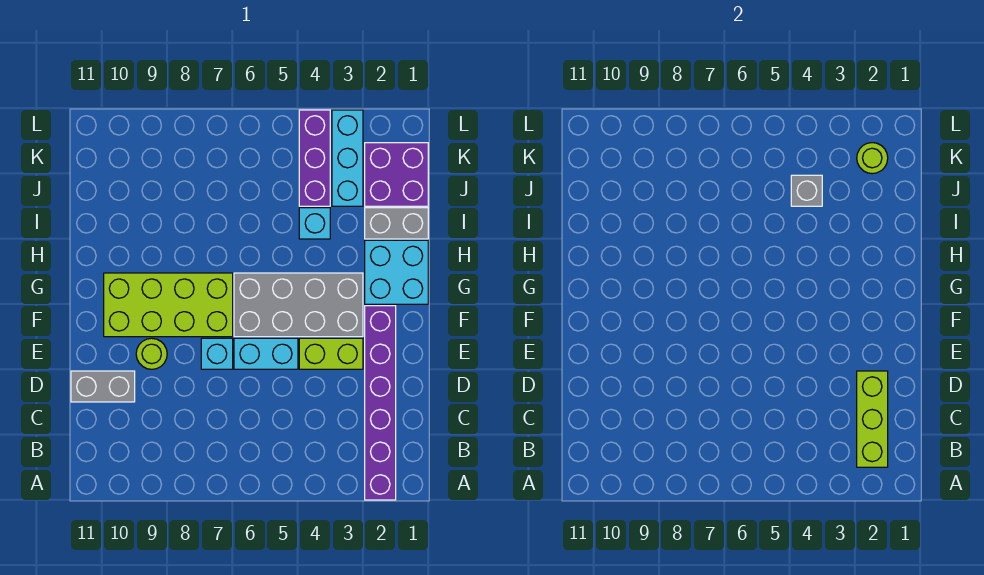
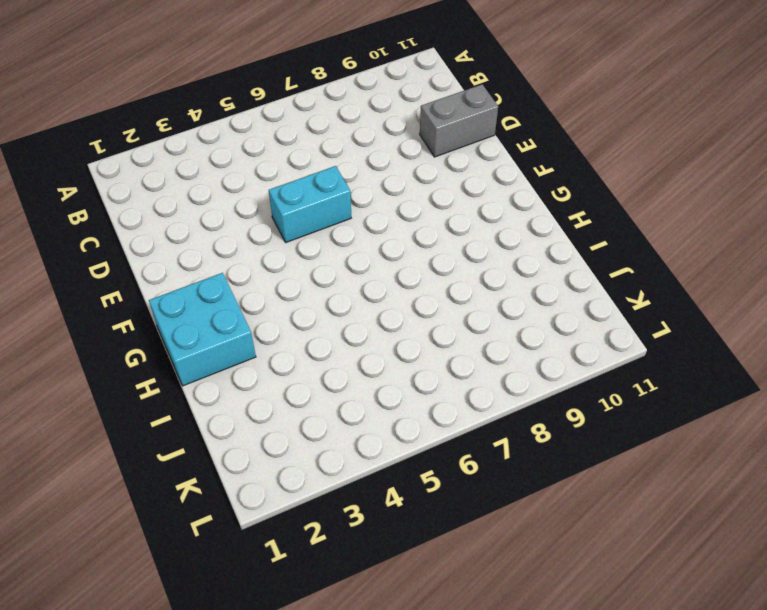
none -> purple 1x6 brick [365,306,396,500]
none -> lime 1x2 brick [299,338,363,369]
none -> cyan 1x1 brick [201,338,233,369]

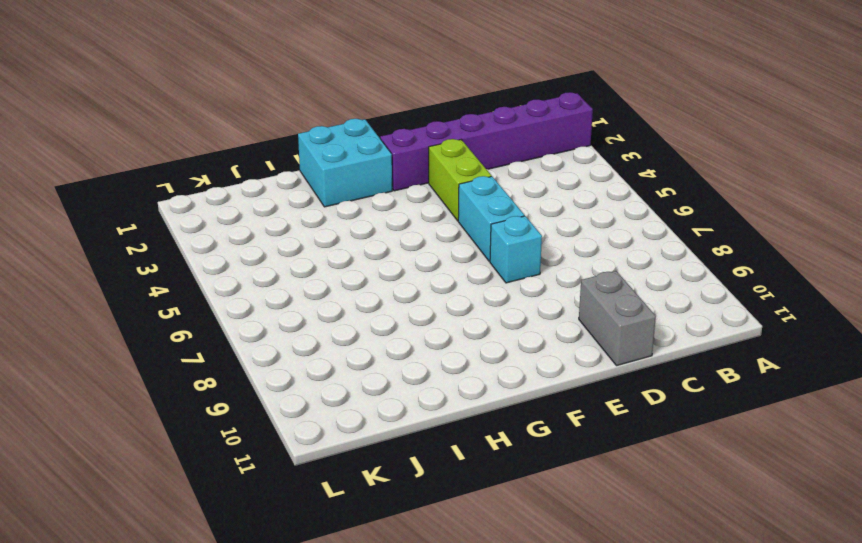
none -> lime 1x1 round brick [136,338,167,369]
none -> grey 2x4 brick [234,273,363,337]
none -> lime 2x4 brick [104,273,233,337]

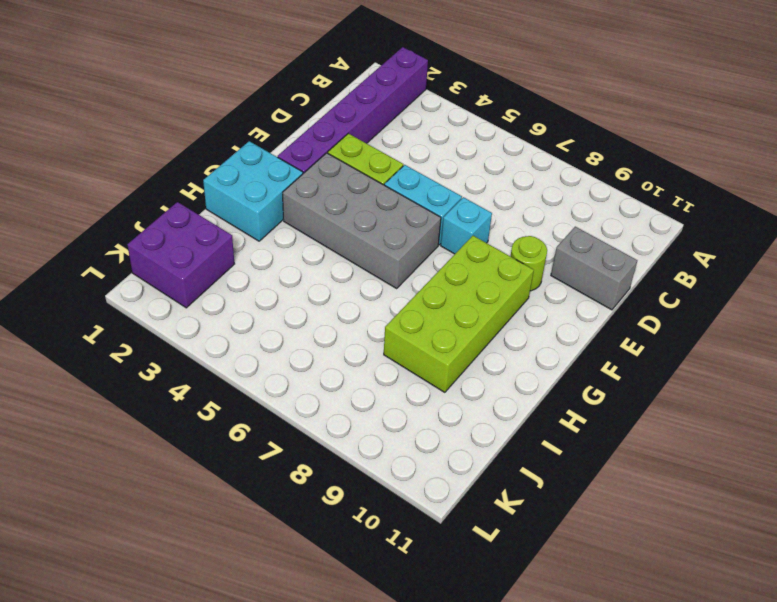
lime 2x4 brick [384,236,534,392] -> lime 2x4 brick turned to [104,273,233,337]
none -> grey 1x2 brick [365,208,428,239]
none -> cyan 1x1 brick [299,208,330,239]
none -> cyan 1x3 brick [332,110,363,206]

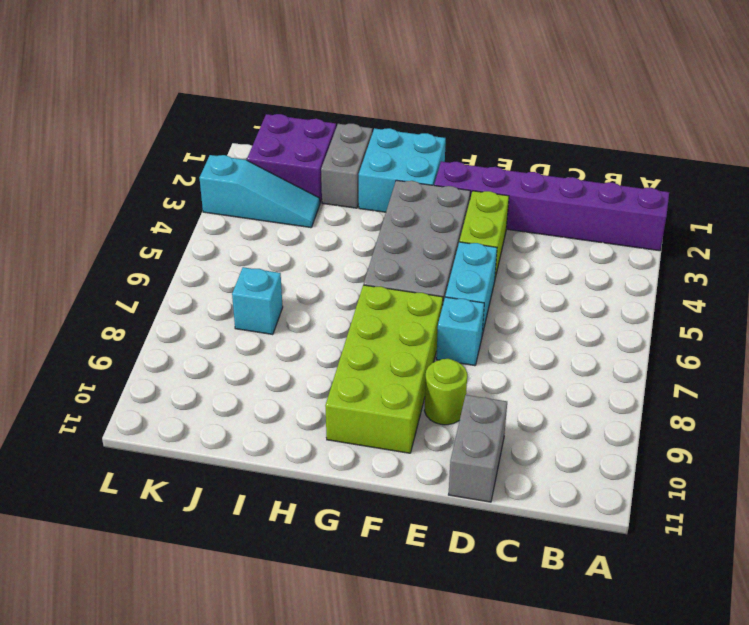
cyan 1x3 slope [200,155,320,228] -> cyan 1x3 brick [332,110,363,206]
cyan 1x1 brick [232,267,283,335] -> cyan 1x1 brick moved to [299,208,330,239]
none -> purple 1x3 brick [299,110,330,206]
none -> lime 1x3 brick [857,371,888,467]
none -> grey 1x1 brick [791,175,822,206]

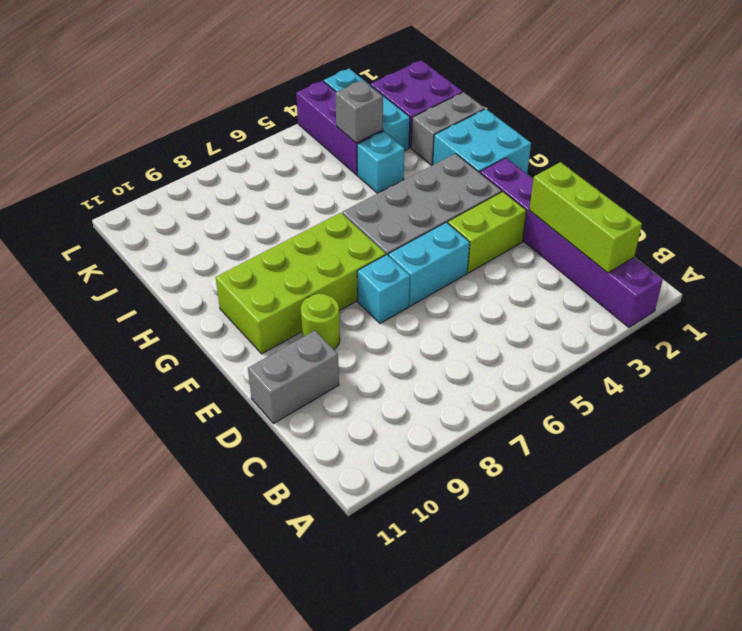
none -> lime 1x1 round brick [857,143,888,174]

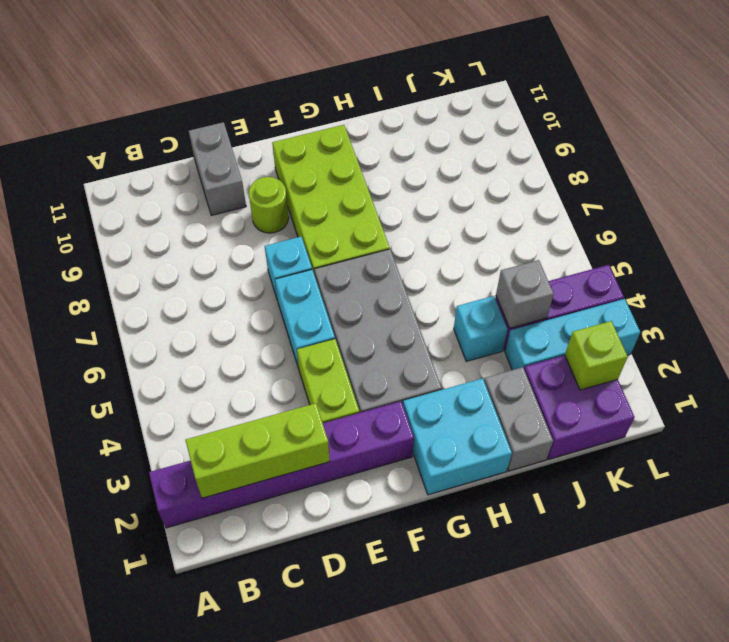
lime 1x1 brick [565,321,628,390] -> lime 1x1 round brick [857,143,888,174]

